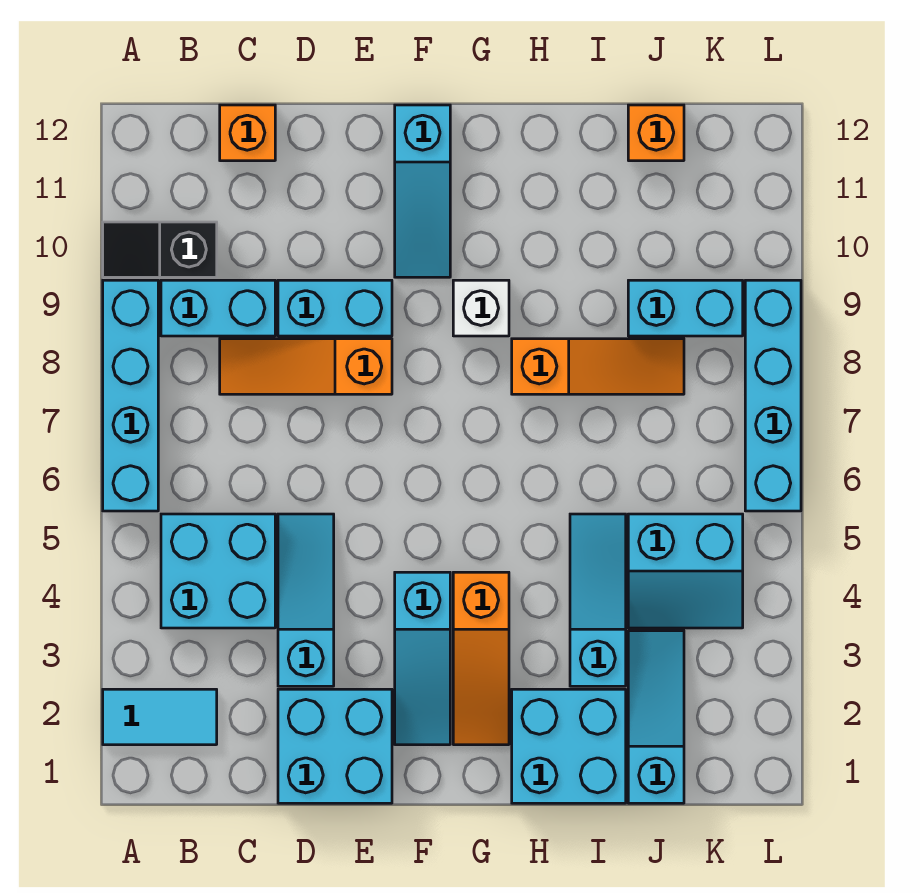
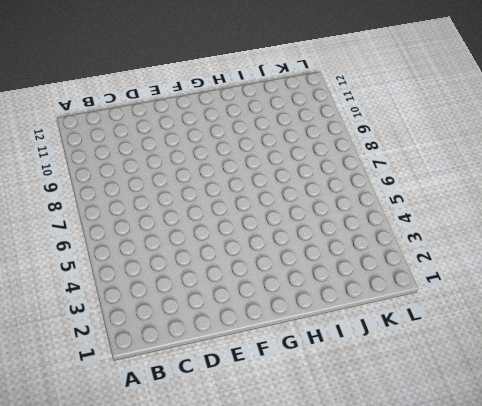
none -> cyan 1x2 tile [103,689,217,745]
none -> cyan 1x4 brick [103,280,158,511]
none -> black 1x2 slope [103,222,217,277]

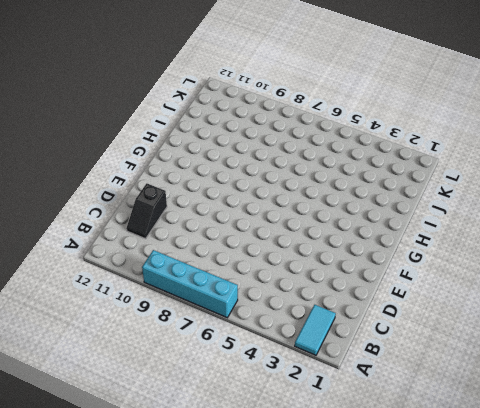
black 1x2 slope [126,183,167,239] -> black 1x2 slope moved to [103,222,217,277]
none -> cyan 2x2 brick [161,514,275,628]
none -> cyan 1x2 brick [161,280,275,336]
none -> orange 1x3 slope [220,339,392,394]

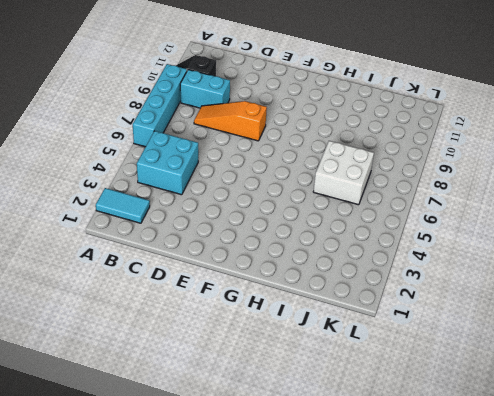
white 2x2 brick [313,141,374,205] -> none
none -> orange 1x1 brick [220,105,275,161]
none -> cyan 2x2 brick [278,689,392,803]
none -> cyan 1x3 slope [278,514,334,686]

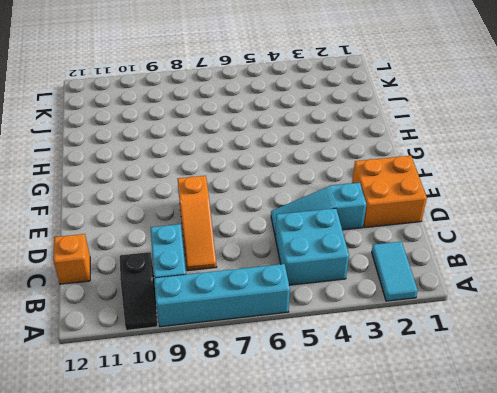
orange 2x2 brick [352,156,427,227] -> cyan 2x2 brick [278,689,392,803]
none -> cyan 1x2 brick [278,280,392,336]
none -> cyan 1x3 slope [395,572,450,745]
none -> cyan 1x3 slope [395,105,450,277]

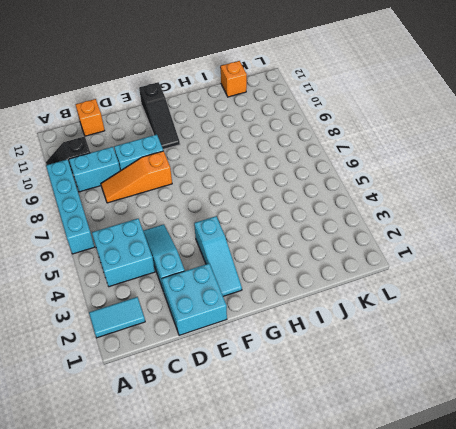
black 1x3 slope [139,82,180,149] -> cyan 1x3 slope [395,105,450,277]
none -> orange 1x3 slope [453,572,509,745]
none -> white 1x1 brick [453,280,509,336]
none -> cyan 2x2 brick [512,689,626,803]

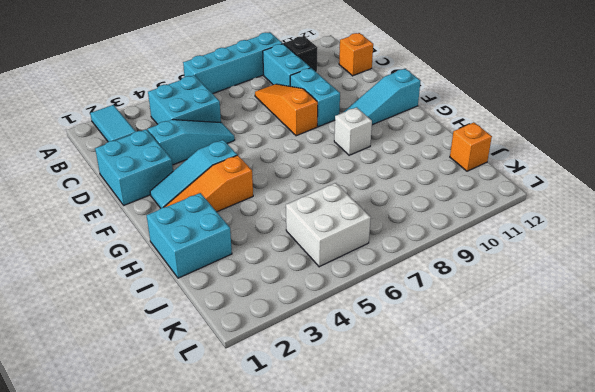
white 2x2 brick [286,183,371,267] -> cyan 2x2 slope [628,514,743,628]
none -> orange 1x3 slope [512,339,684,394]
none -> cyan 1x3 slope [570,514,626,686]
none -> cyan 1x3 slope [628,631,684,803]

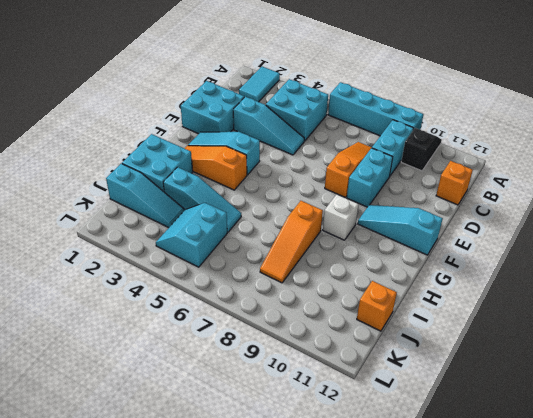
none -> cyan 1x2 brick [628,280,743,336]
none -> cyan 1x4 brick [745,280,801,511]

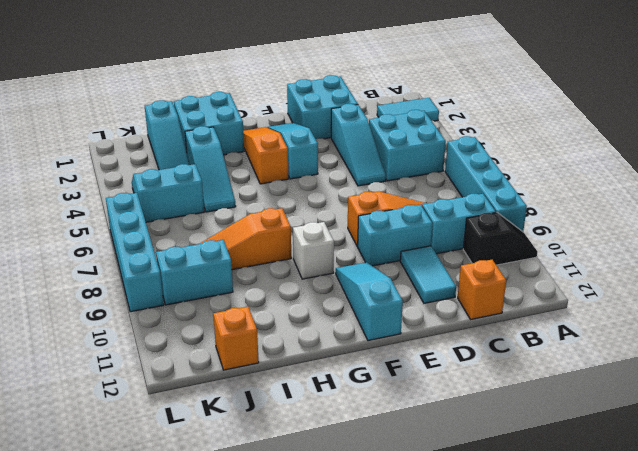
cyan 1x2 tile [400,246,456,303] -> none

